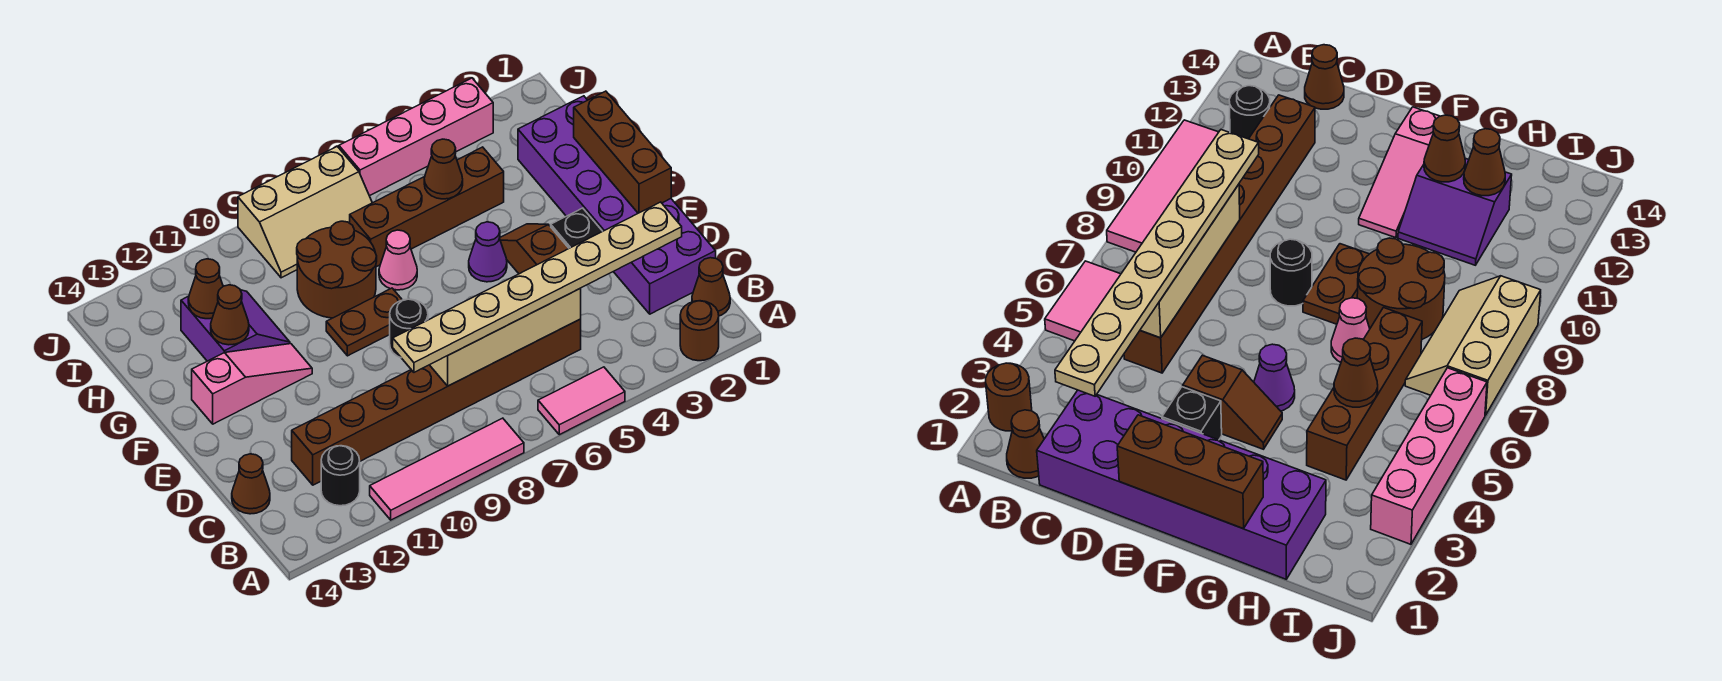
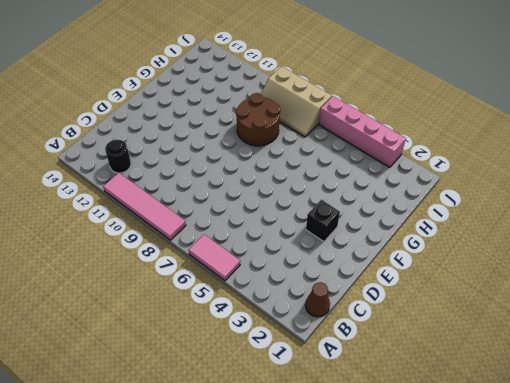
none -> brown 1x1 round brick [680,301,719,361]
none -> purple 2x6 brick [518,96,716,314]
none -> brown 1x8 brick [292,319,581,485]

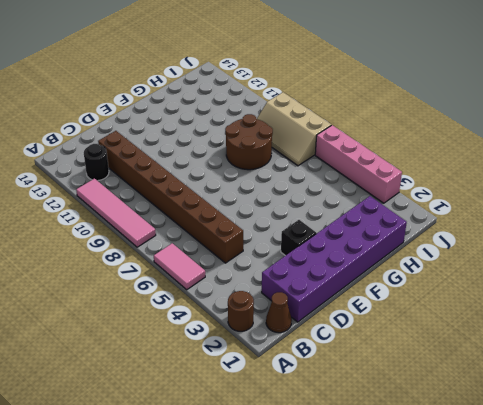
none -> brown 1x1 cone [232,454,270,514]
none -> brown 1x2 slope [500,224,569,274]
none -> black 1x1 round brick [390,299,428,358]

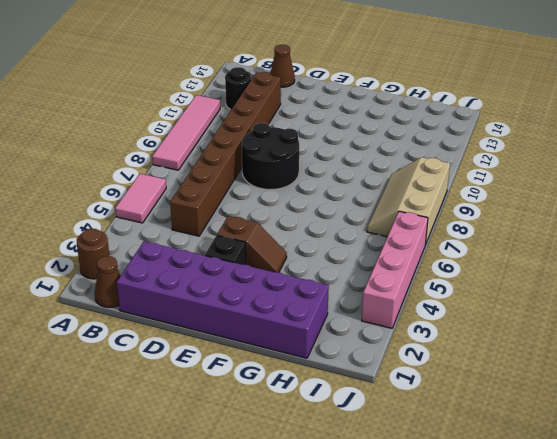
black 2x2 round brick [242,123,299,190] -> black 1x1 round brick [390,299,428,358]
none -> purple 1x1 cone [469,222,507,282]
none -> brown 1x2 plate [326,288,402,356]
none -> pink 1x3 slope [192,344,312,424]

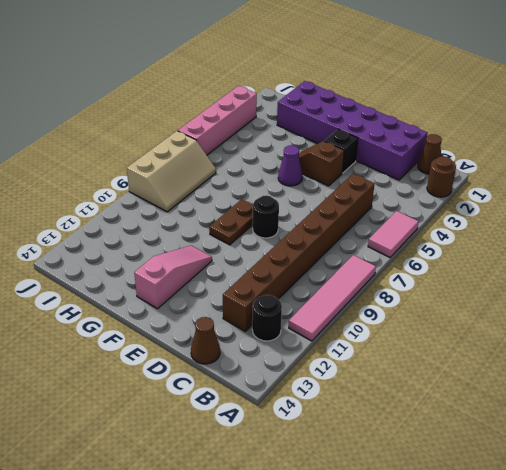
none -> pink 1x1 cone [379,230,417,290]
none -> brown 2x2 round brick [297,221,377,318]
none -> purple 2x2 slope [181,290,290,361]

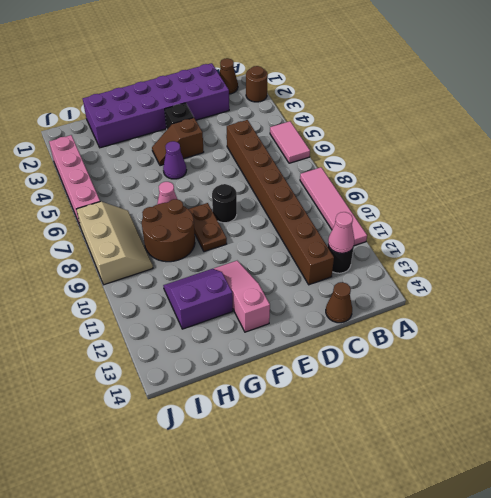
pink 1x1 cone [328,212,354,253] -> none
none -> brown 1x4 brick [350,147,504,267]
none -> tan 1x4 brick [430,288,581,386]
none -> brown 1x3 brick [574,91,671,213]

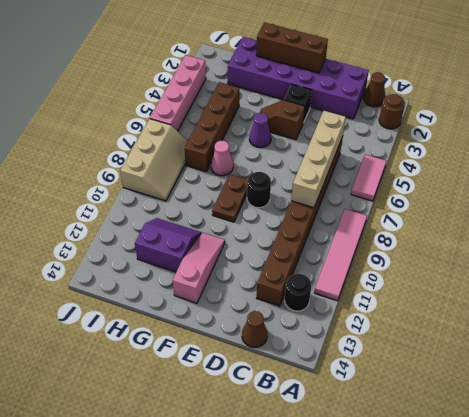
none -> brown 2x2 round brick [297,221,377,318]
none -> brown 1x1 cone [211,285,249,345]
none -> brown 1x1 cone [424,139,463,199]

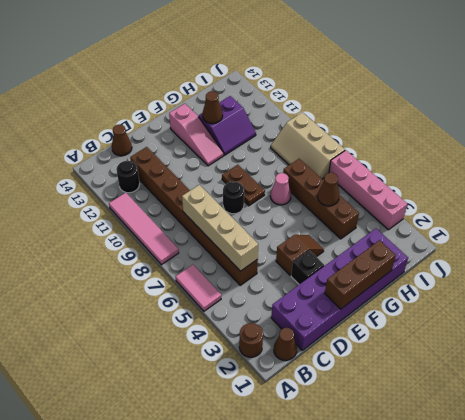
none -> purple 1x1 cone [469,222,507,282]
none -> brown 2x2 round brick [297,221,377,318]
none -> brown 1x1 cone [188,259,223,319]

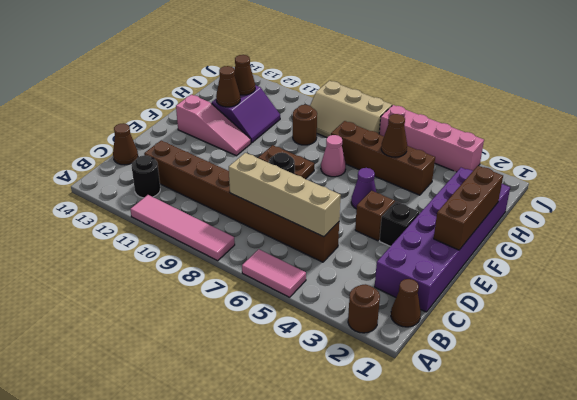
brown 1x1 round brick [293,105,317,145] -> brown 2x2 round brick [297,221,377,318]
none -> tan 1x8 plate [393,202,682,372]

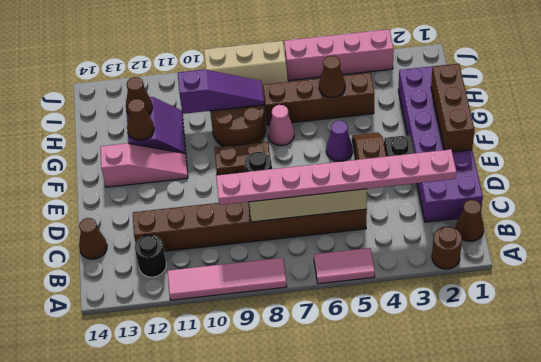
pink 1x8 plate [216,149,457,205] -> tan 1x8 plate [393,202,682,372]
purple 1x3 slope [178,70,264,114] -> none

